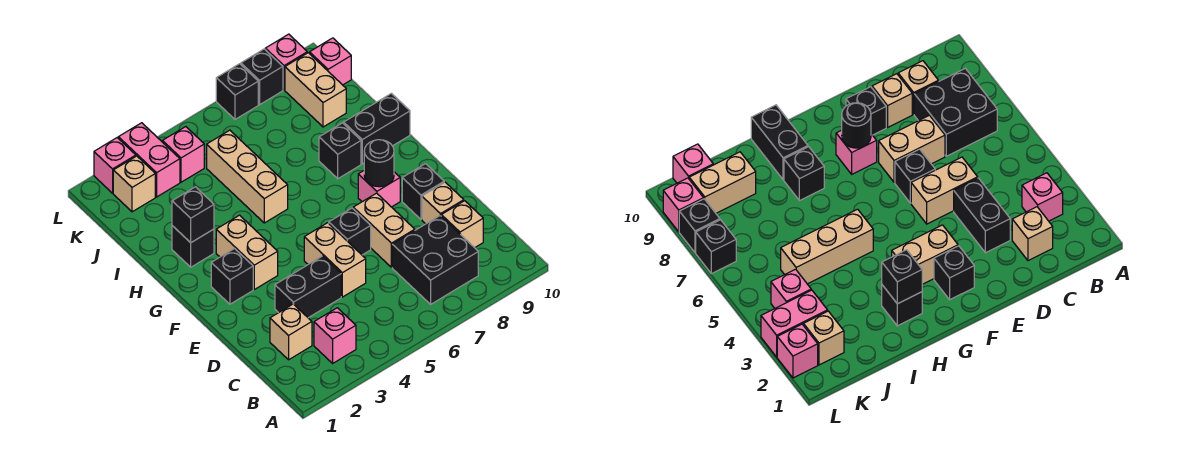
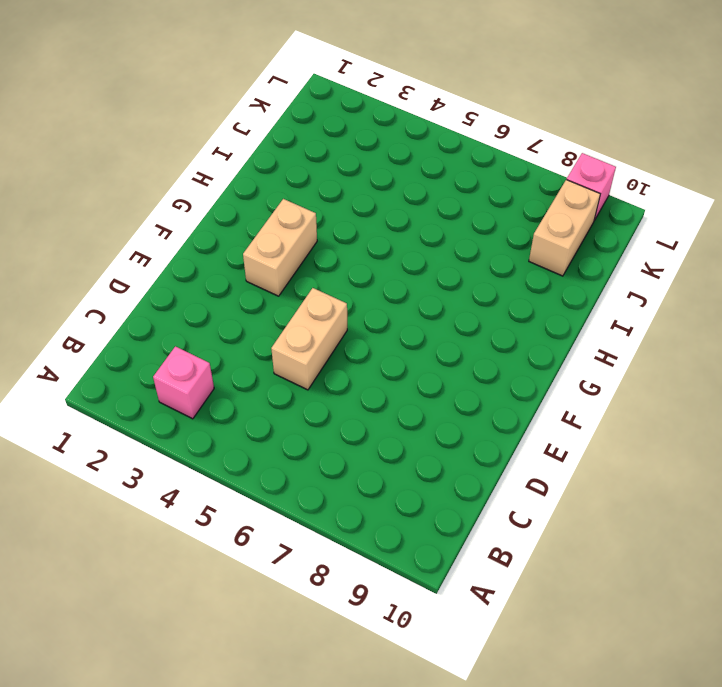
none -> black 2x2 brick [392,216,478,304]
none -> tan 1x1 brick [270,304,312,360]
none -> tan 1x1 brick [441,201,483,248]

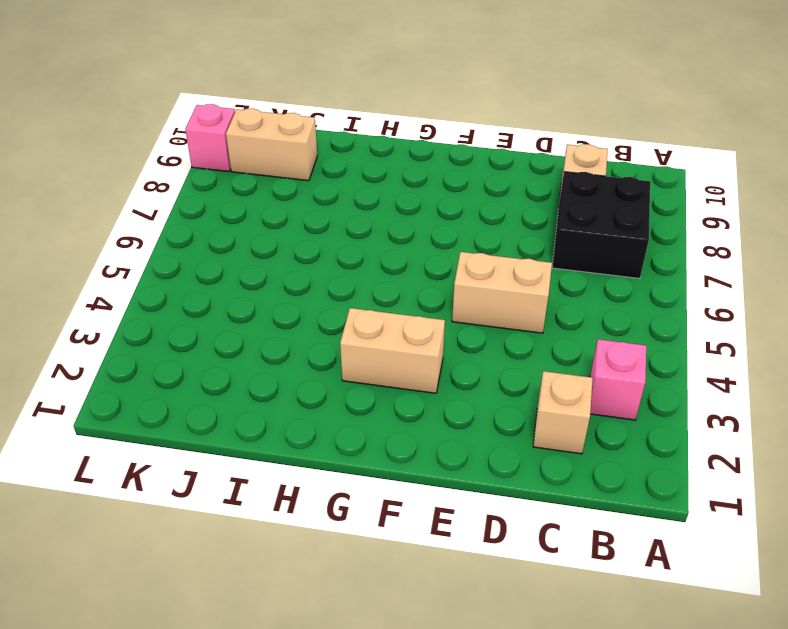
none -> black 1x2 brick [275,256,341,318]
none -> tan 1x2 brick [353,193,415,267]
none -> tan 1x1 brick [422,182,464,224]

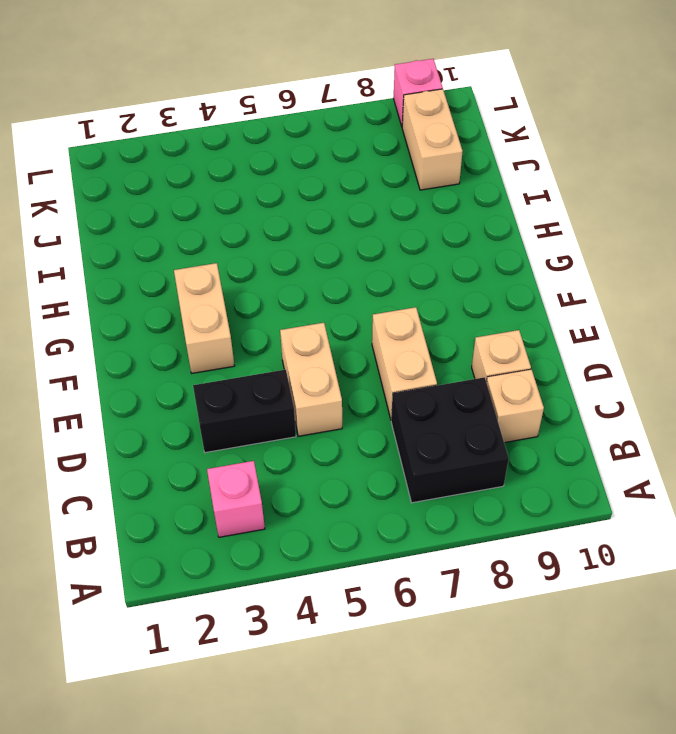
none -> tan 1x1 brick [270,304,312,360]
none -> black 1x1 brick [329,208,371,255]
none -> black 1x1 brick [402,164,444,219]

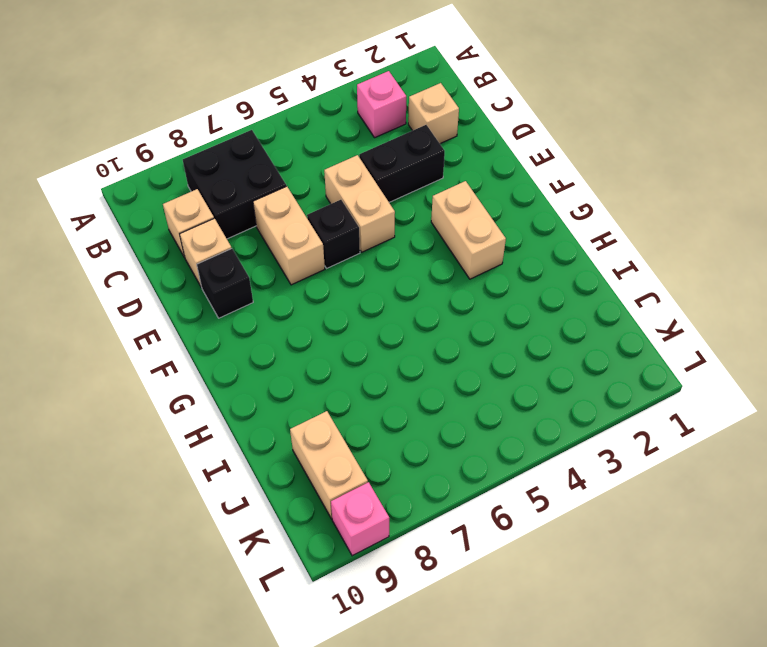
none -> black 1x1 brick [211,249,253,304]
none -> pink 1x1 brick [358,171,400,207]
none -> black 1x1 brick [172,226,214,267]

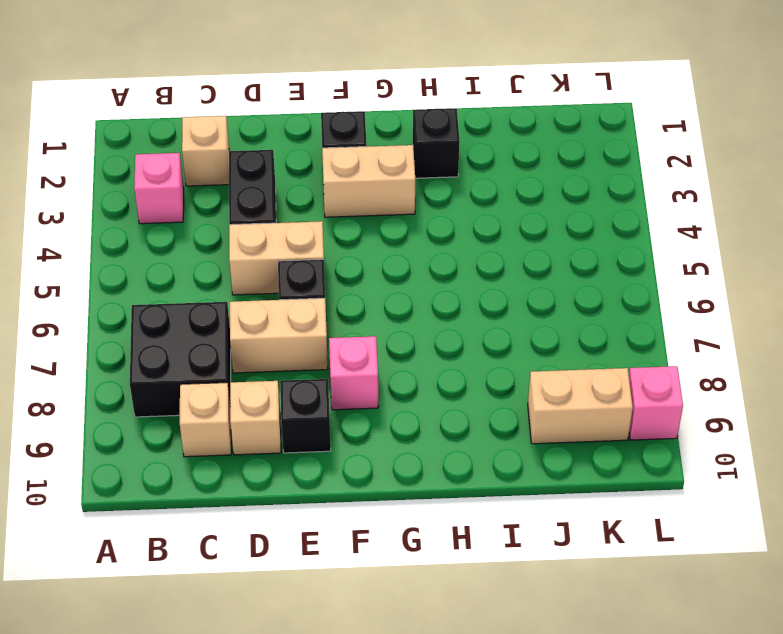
none -> tan 1x3 brick [207,130,288,223]
none -> black 1x1 brick [319,123,361,179]
none -> black 1x2 brick [344,93,410,164]

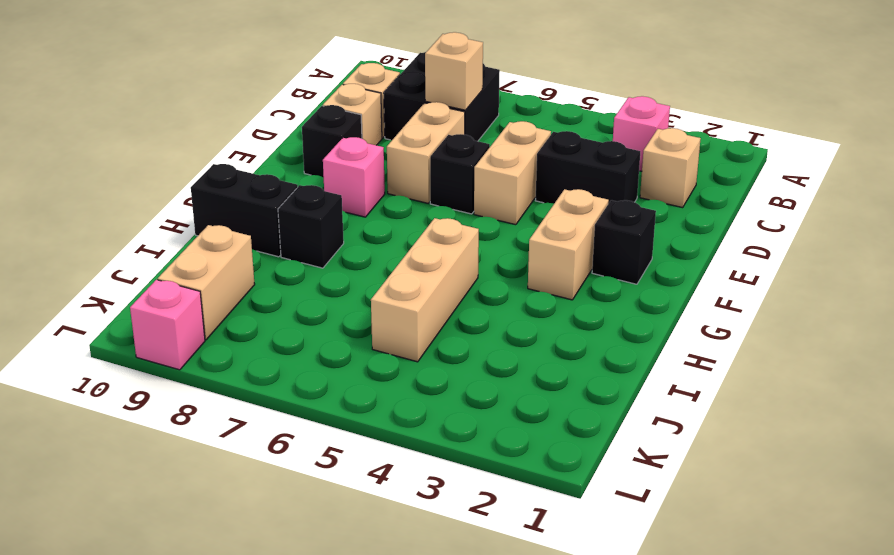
tan 1x1 brick [425,32,483,110] -> tan 1x1 brick moved to [113,156,155,212]
none -> black 1x1 brick [172,226,214,267]
none -> pink 1x2 brick [118,123,180,197]
none -> pink 1x1 brick [162,127,204,182]

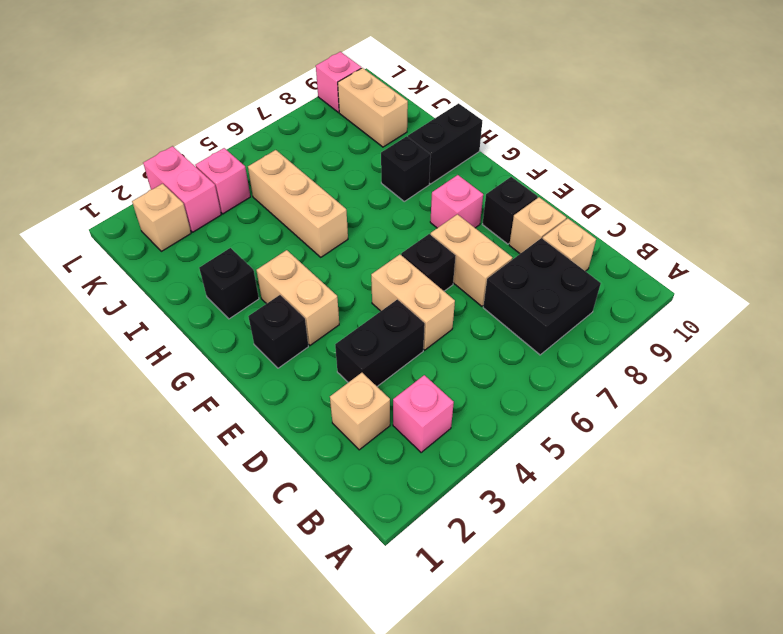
none -> pink 1x1 brick [309,38,351,85]
none -> pink 1x1 brick [94,138,136,193]
none -> black 1x1 brick [216,64,258,119]

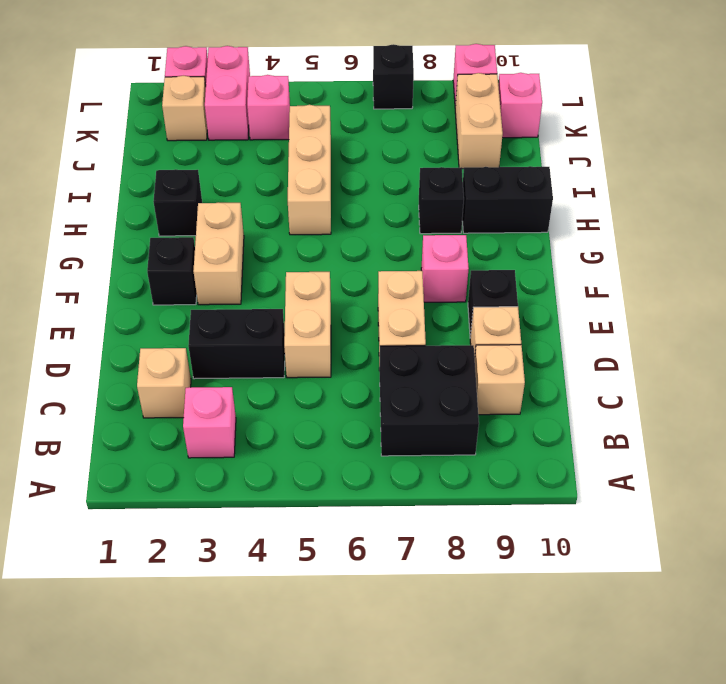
none -> black 1x1 brick [329,208,371,255]
none -> black 1x1 brick [241,49,283,105]
none -> black 1x1 round brick [364,140,394,187]

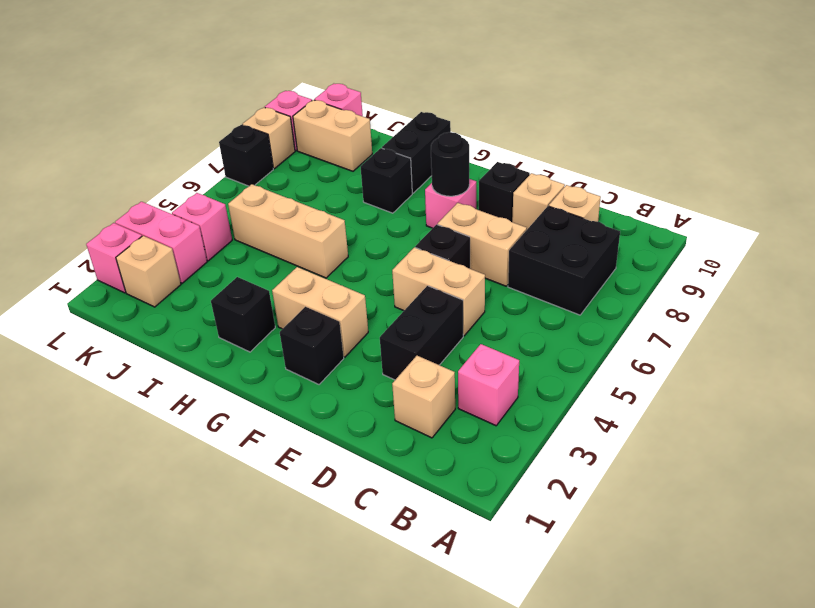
tan 1x1 brick [242,107,295,169] -> black 1x1 brick [241,49,283,105]
none -> black 1x1 brick [172,187,214,243]

